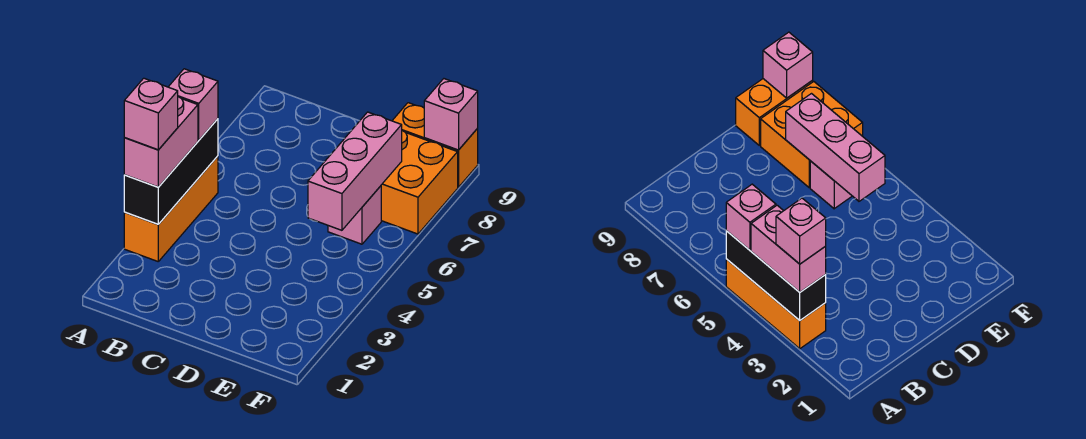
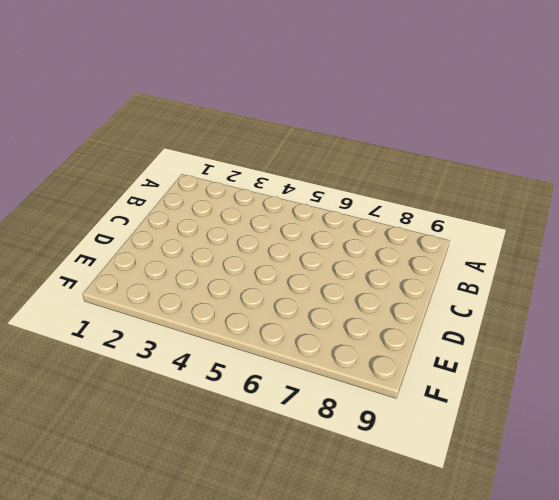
none -> orange 1x3 brick [124,156,218,261]
none -> pink 1x1 brick [328,186,381,244]

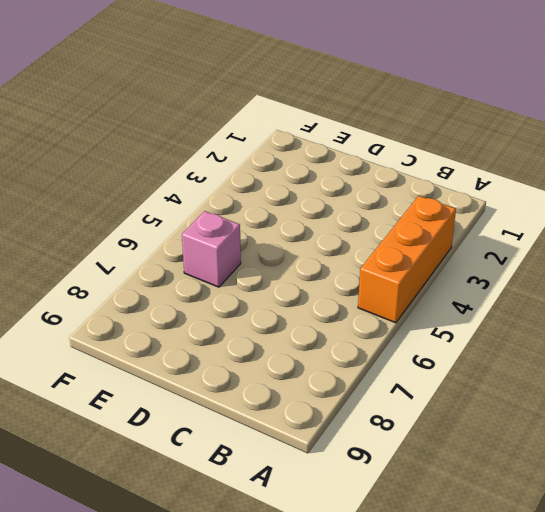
none -> orange 2x2 brick [381,131,458,234]
none -> orange 1x2 brick [392,103,478,187]

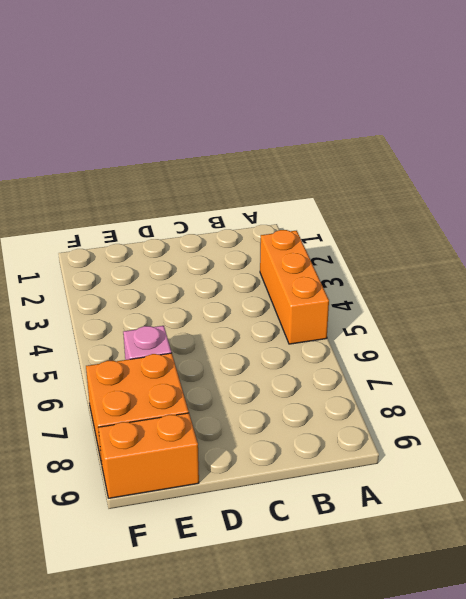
none -> black 1x3 brick [124,119,218,224]
none -> pink 1x3 brick [308,112,402,230]

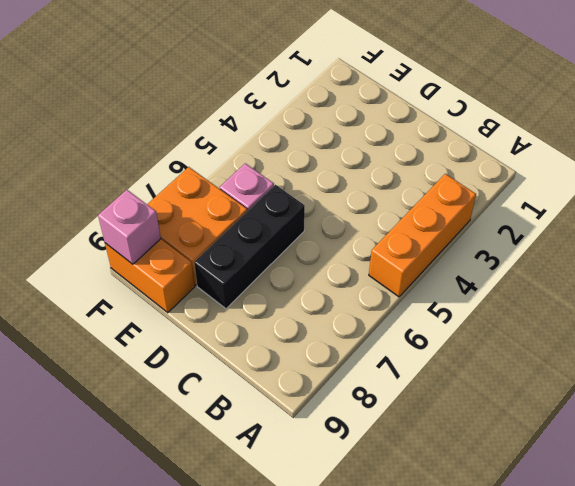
black 1x3 brick [194,185,305,309] -> black 1x3 brick moved to [124,119,218,224]
none -> pink 1x3 brick [308,112,402,230]
none -> pink 1x2 brick [124,97,198,187]

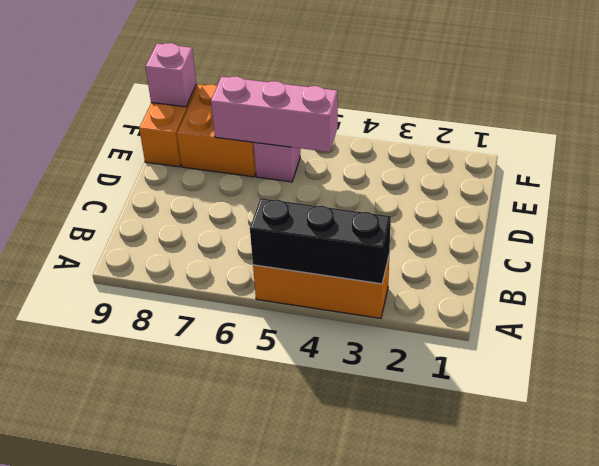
none -> pink 1x2 brick [124,97,198,187]
none -> pink 1x1 brick [169,69,218,140]

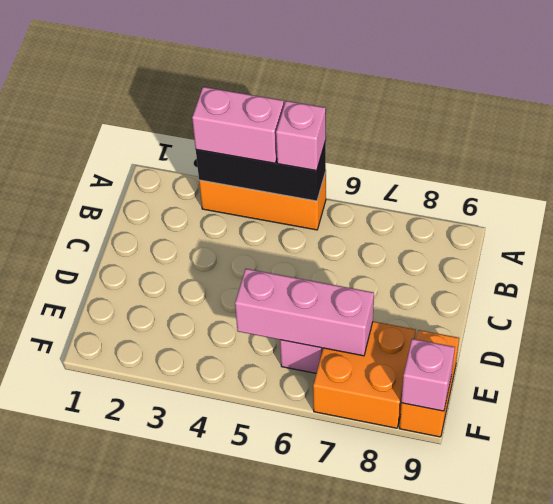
none -> pink 1x1 brick [124,78,178,150]

